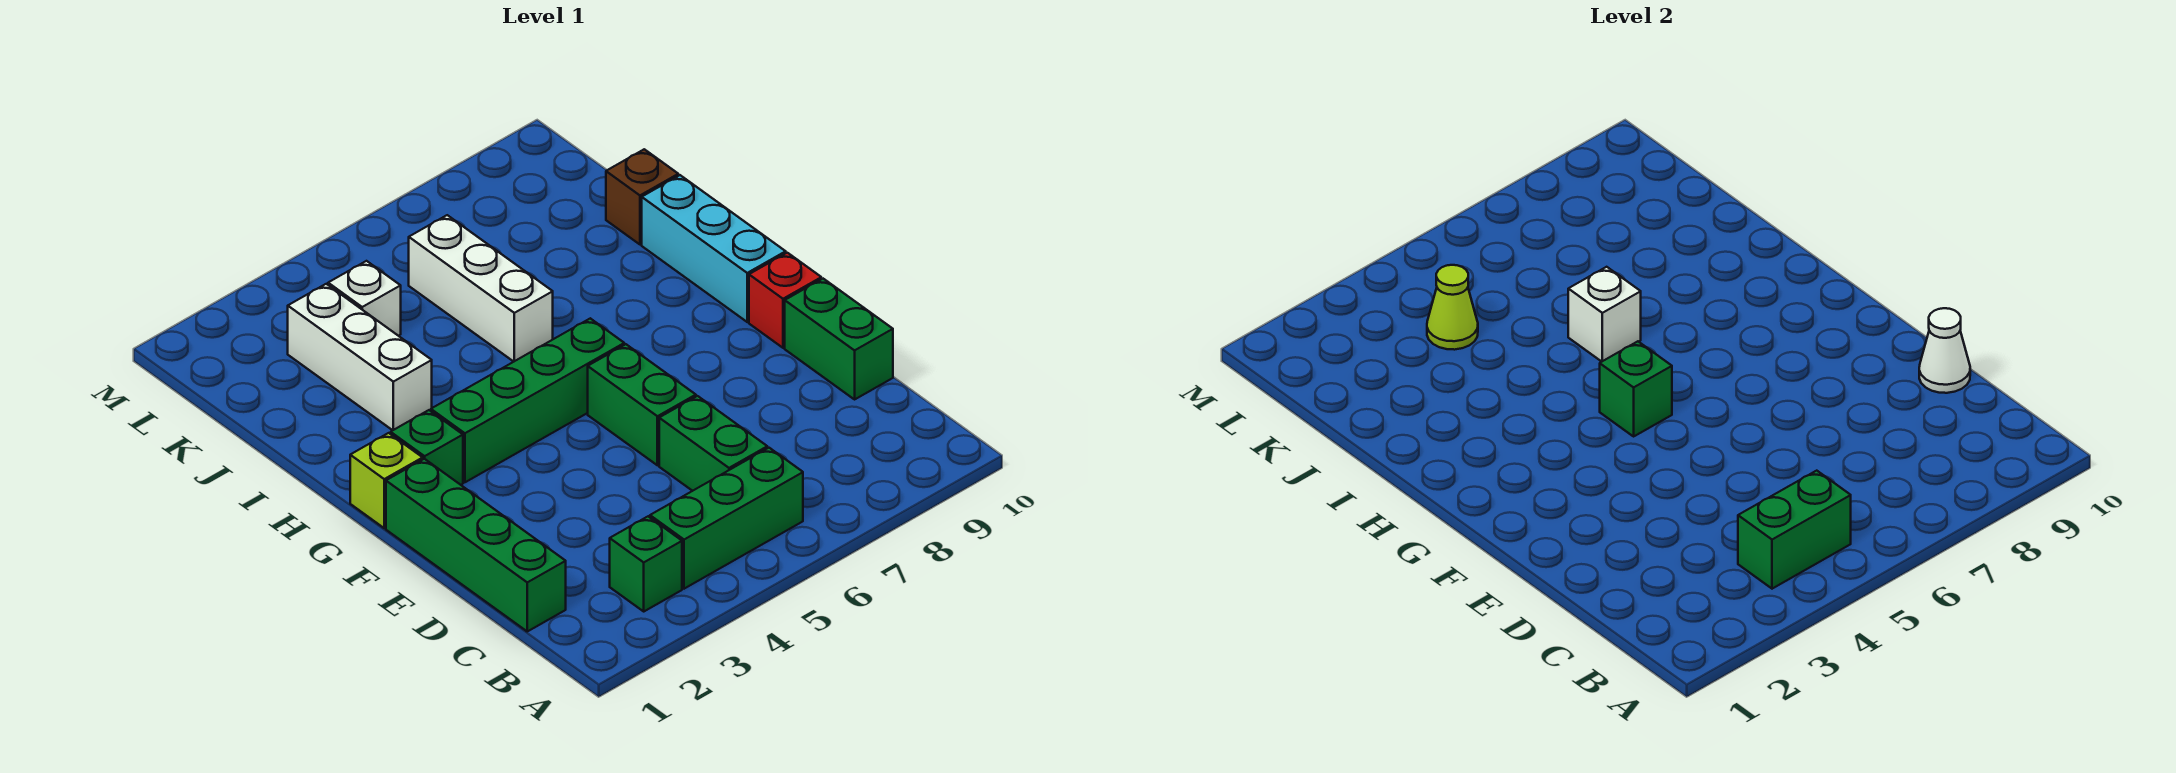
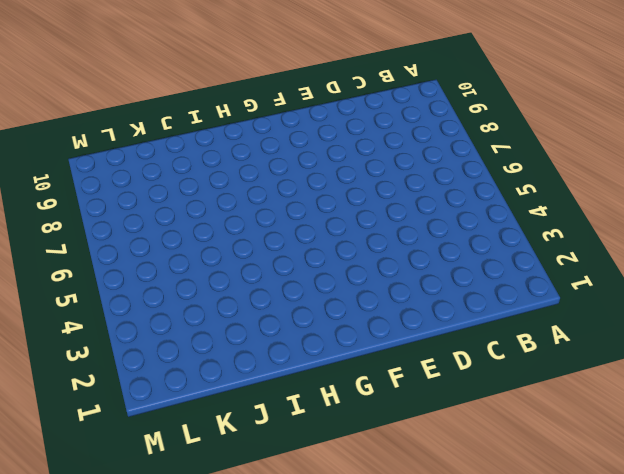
none -> green 1x1 brick [610,516,682,611]
none -> green 1x3 brick [650,448,803,589]
none -> green 1x4 brick [386,459,566,631]

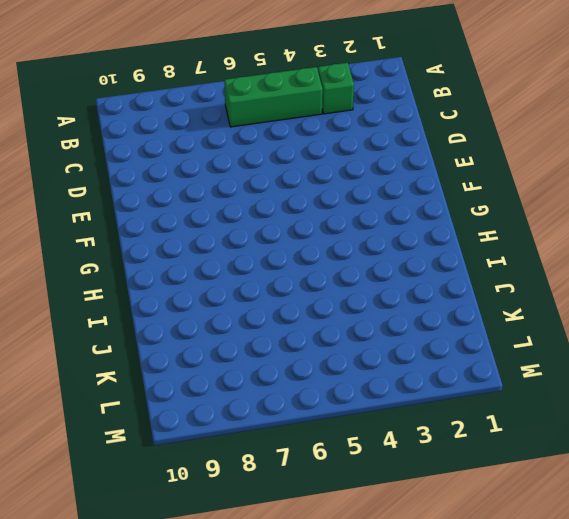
none -> green 1x4 brick [386,459,566,631]
none -> green 1x2 brick [659,396,767,491]
none -> green 1x2 brick [785,279,893,399]

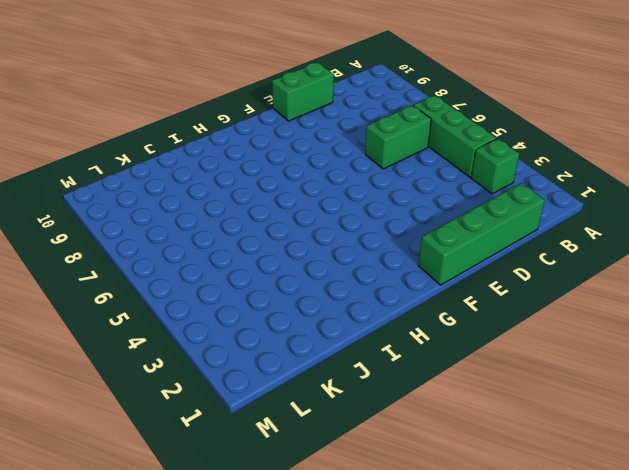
none -> green 1x2 brick [588,344,696,465]
none -> red 1x1 brick [749,253,821,348]
none -> lime 1x1 brick [350,433,423,528]

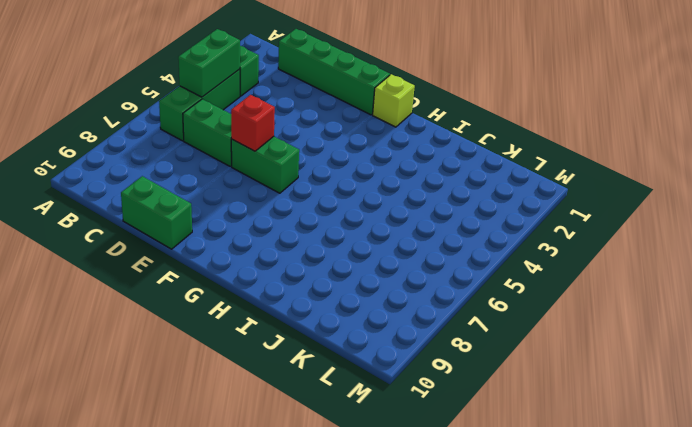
red 1x1 brick [231,95,275,151] -> red 1x1 brick moved to [749,253,821,348]
none -> green 1x1 brick [391,410,463,485]
none -> green 1x4 brick [431,318,624,482]
none -> cyan 1x3 brick [642,175,786,322]

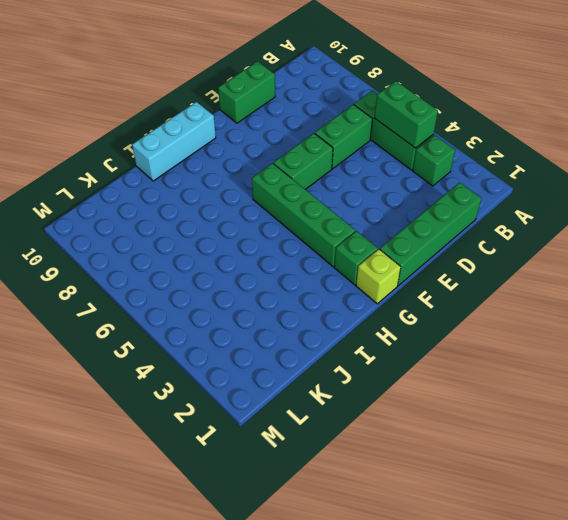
none -> red 1x1 brick [749,253,821,348]
none -> white 1x3 brick [288,284,432,430]
none -> white 1x3 brick [409,215,553,362]

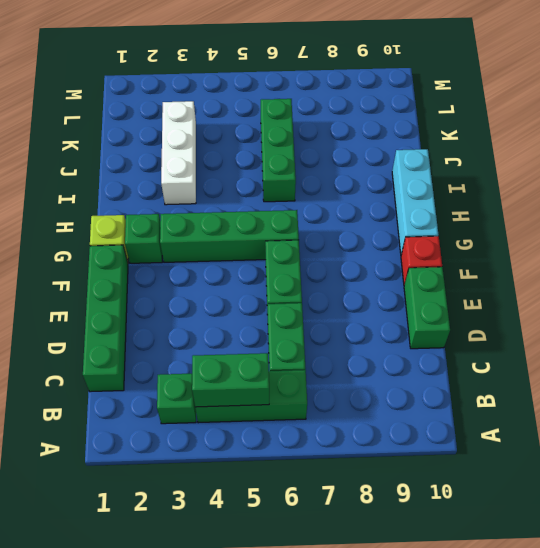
green 1x3 brick [261,99,296,202] -> white 1x3 brick [409,215,553,362]
none -> brown 1x1 brick [606,149,678,244]
none -> white 1x1 brick [328,261,401,336]
none -> white 1x1 cone [1919,308,1970,393]

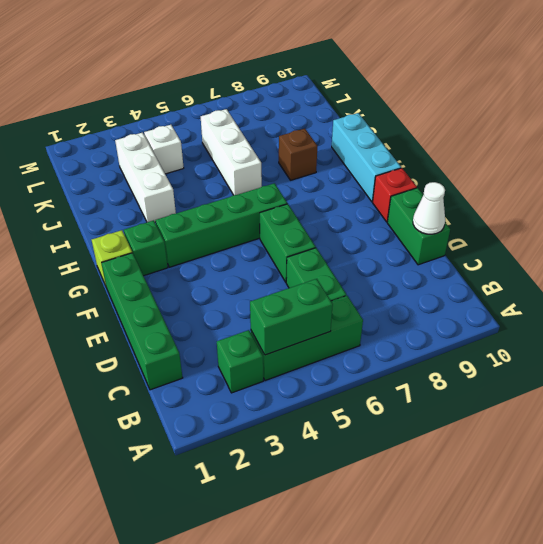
brown 1x1 brick [279,129,317,180] -> brown 1x1 brick moved to [606,149,678,244]
none -> green 1x1 brick [1600,341,1672,436]
none -> white 1x1 brick [1568,267,1641,362]
none -> lime 1x1 cone [1427,265,1478,350]

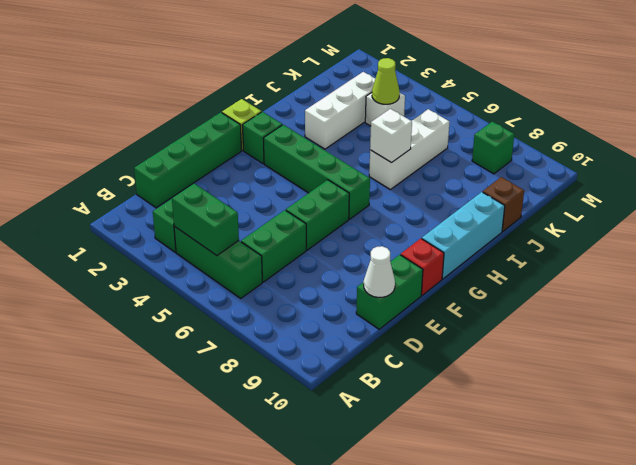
green 1x1 brick [472,122,514,174] -> green 1x1 brick moved to [1600,341,1672,436]

